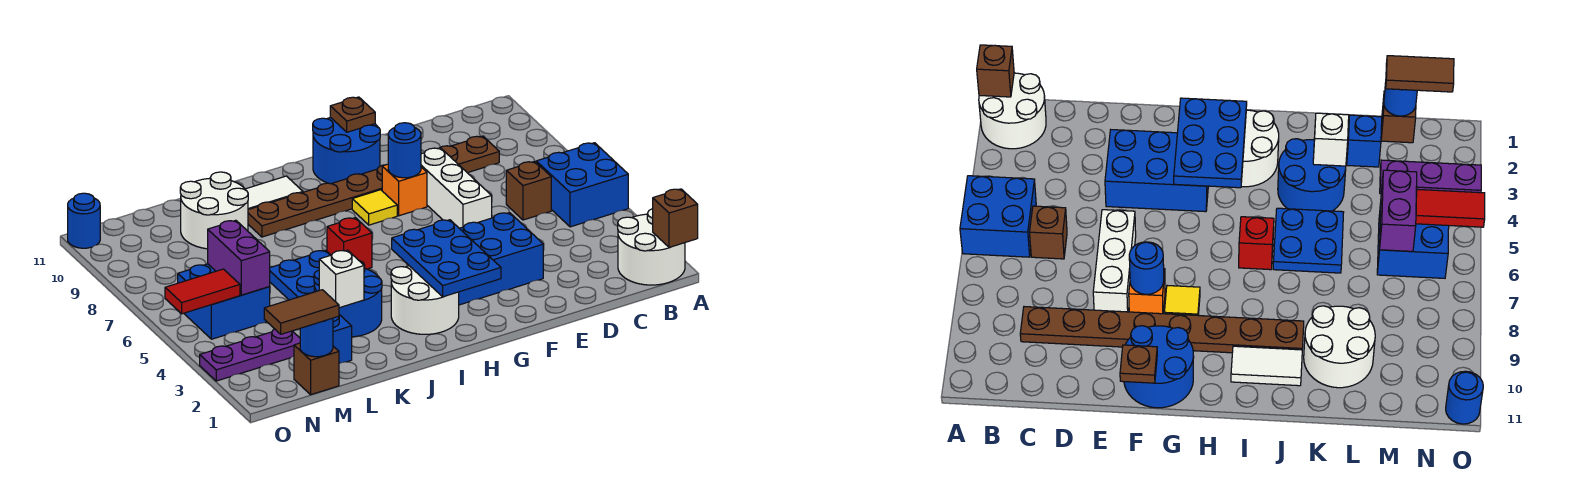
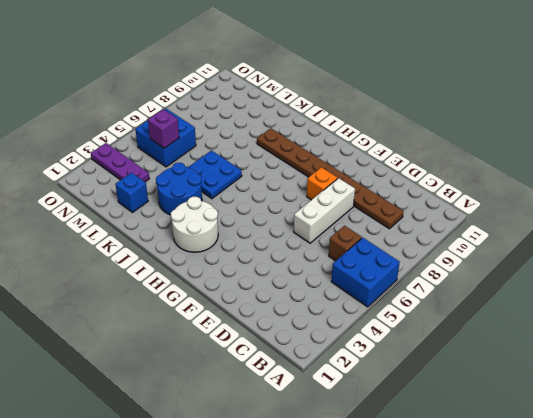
purple 1x1 brick [148,109,179,148] -> purple 1x2 brick [208,220,270,295]
none -> white 2x2 round brick [618,209,685,285]
none -> blue 2x3 brick [459,213,543,305]
none -> blue 2x2 round brick [313,117,380,184]

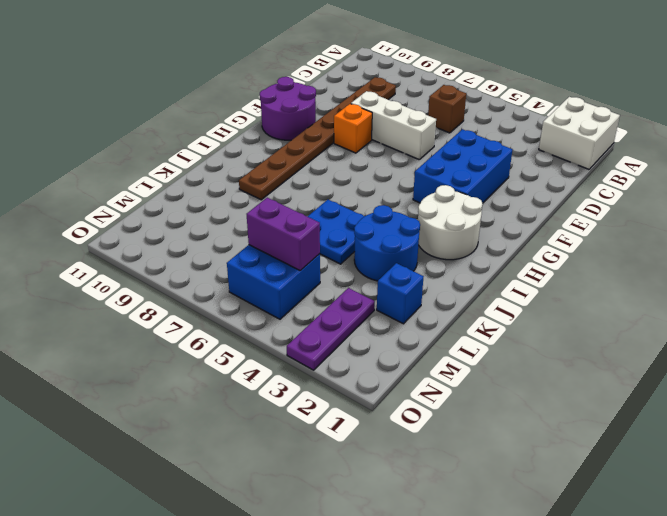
white 2x2 brick [539,97,620,169] -> white 2x2 round brick [618,209,685,285]
purple 2x2 round brick [260,77,316,140] -> blue 2x2 round brick [313,117,380,184]
none -> blue 2x2 brick [536,143,628,227]
none -> yellow 1x1 tile [352,190,397,225]
none -> red 1x1 brick [327,218,372,269]

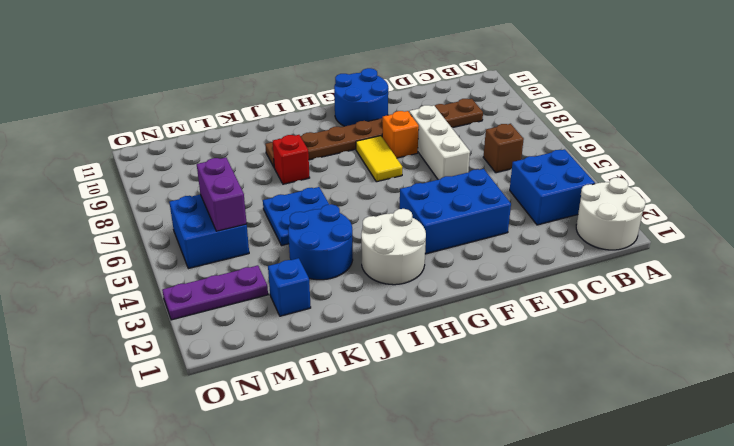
blue 2x2 brick [510,149,595,225] -> blue 2x2 brick moved to [536,143,628,227]
yellow 1x2 tile [356,136,402,182] -> yellow 1x1 tile [352,190,397,225]
red 1x1 brick [273,135,310,184] -> red 1x1 brick moved to [327,218,372,269]
none -> white 1x2 tile [245,176,303,210]
none -> white 2x2 round brick [180,172,248,249]
none -> brown 1x1 brick [294,343,339,395]

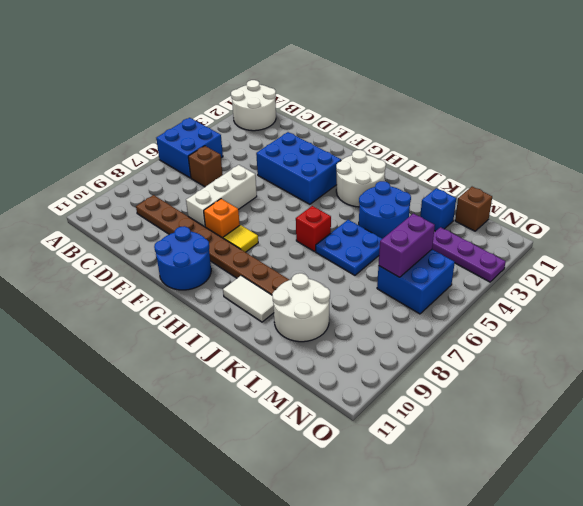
none -> blue 1x1 round brick [68,193,100,248]
none -> brown 1x1 brick [653,189,698,248]
none -> blue 1x1 round brick [388,123,421,178]

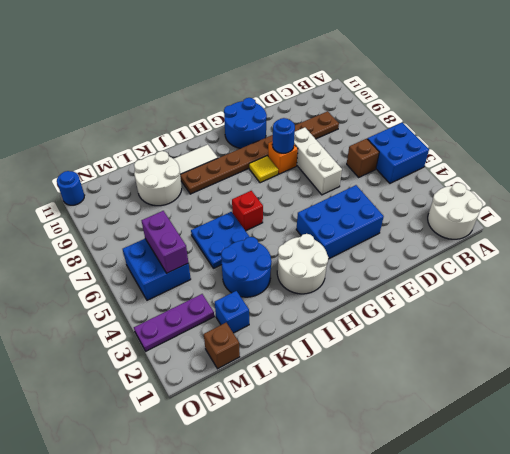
none -> brown 1x1 brick [653,189,698,248]
none -> brown 1x1 plate [330,97,375,132]
none -> blue 2x3 plate [392,220,501,297]

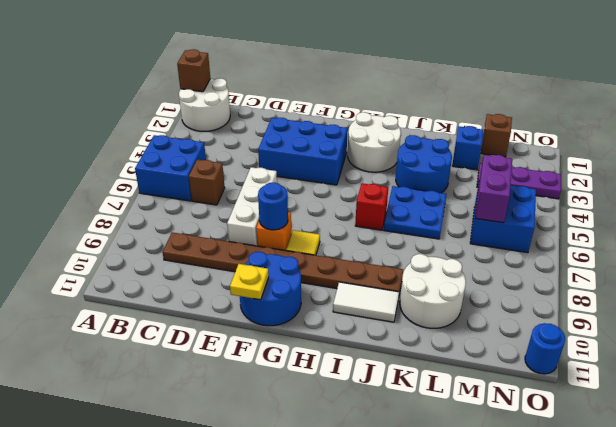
yellow 1x1 plate [230,264,269,300] -> brown 1x1 plate [330,97,375,132]
none -> blue 2x3 plate [392,220,501,297]
none -> white 1x1 brick [319,250,364,308]
none -> blue 1x1 round brick [300,318,333,357]

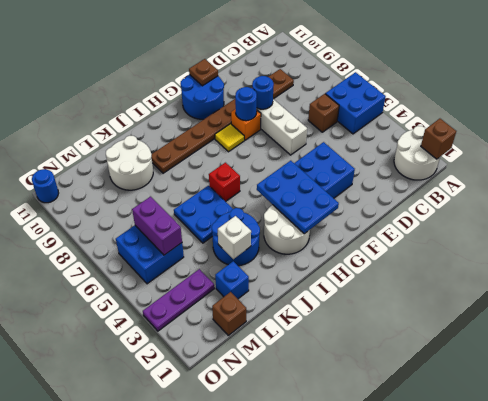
blue 1x1 round brick [252,76,274,109] -> blue 1x1 round brick moved to [300,318,333,357]
none -> white 1x2 tile [245,176,303,210]
none -> red 1x2 tile [165,269,240,314]
none -> brown 1x2 tile [264,290,339,334]

